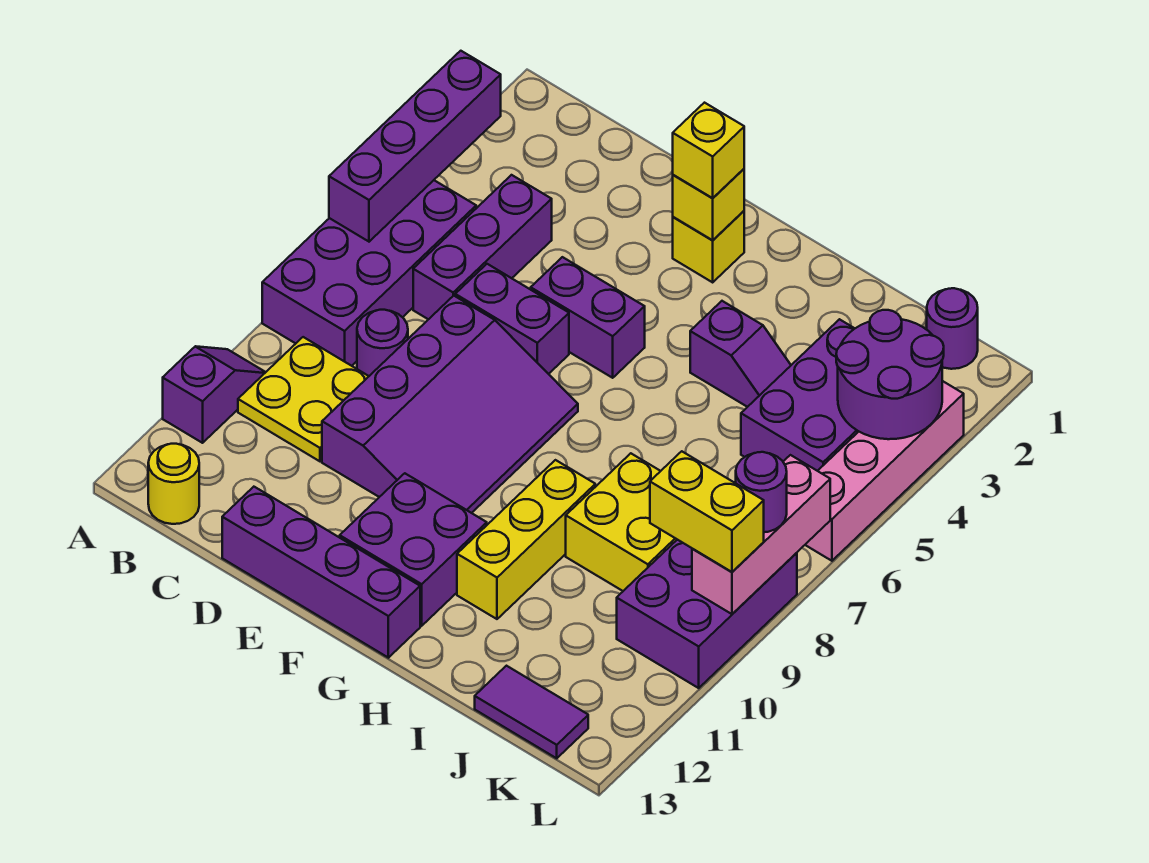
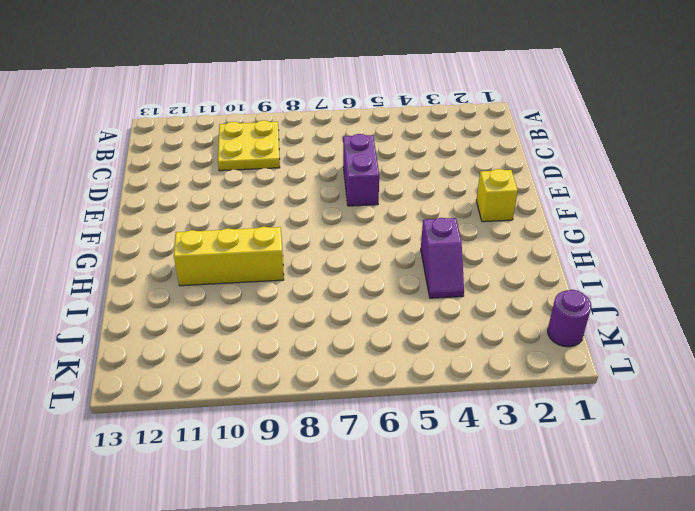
none -> purple 2x4 brick [262,180,476,366]
none -> purple 1x2 slope [163,346,266,443]
none -> yellow 1x1 round brick [148,444,199,524]

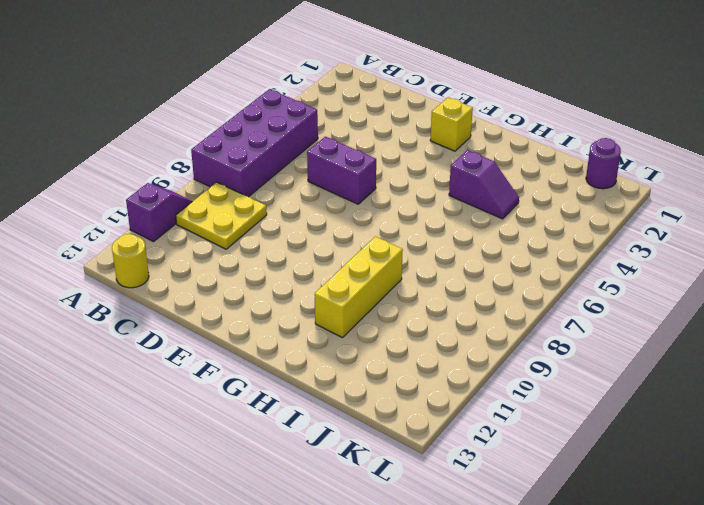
none -> purple 1x3 brick [413,175,552,319]
none -> purple 1x1 round brick [357,310,408,376]
none -> purple 3x4 slope [322,296,578,513]

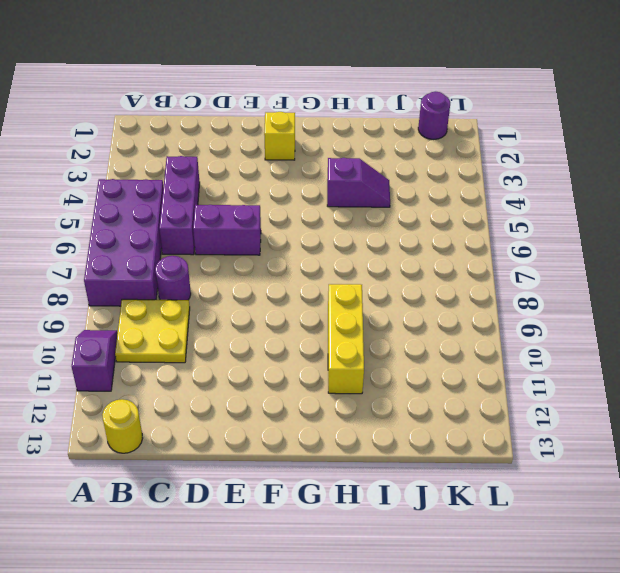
none -> purple 3x4 slope [322,296,578,513]
none -> purple 1x4 brick [222,487,420,658]
none -> purple 1x2 brick [531,257,645,378]

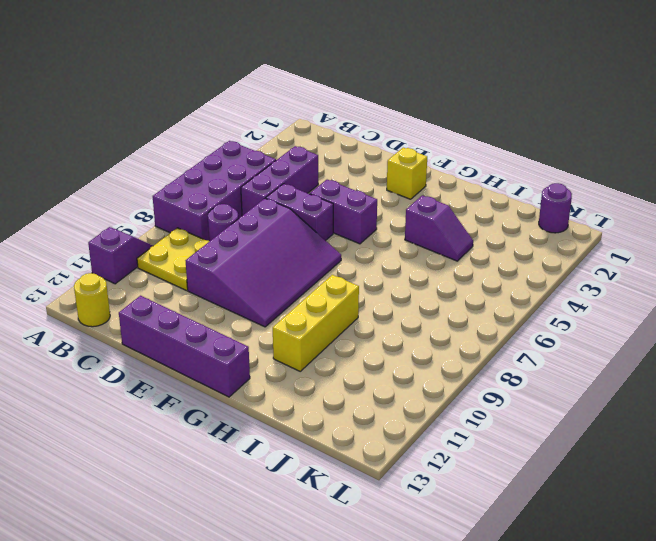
none -> purple 2x2 brick [340,473,487,626]
none -> yellow 2x2 brick [566,453,677,591]
none -> purple 2x3 brick [741,319,859,471]

